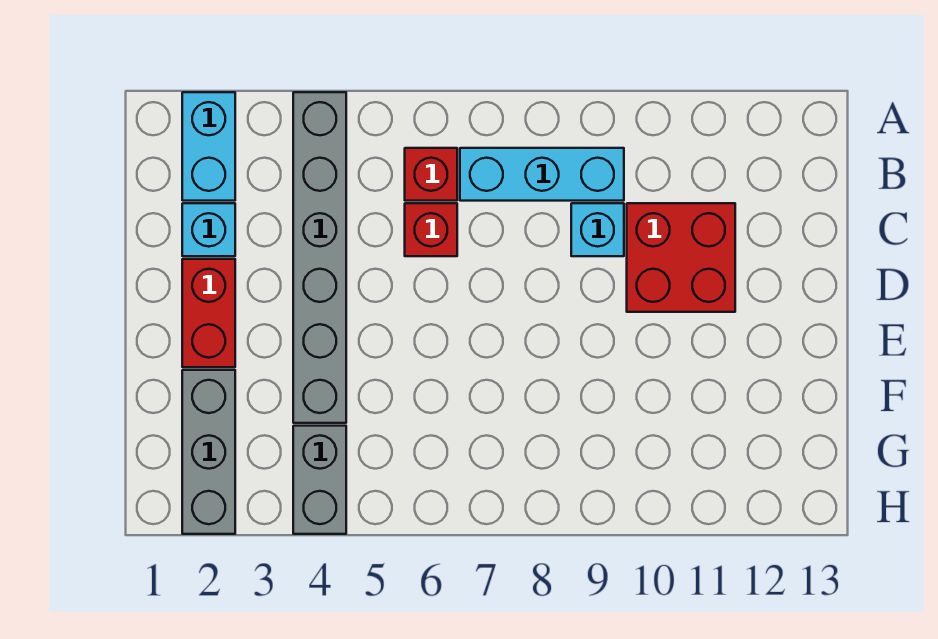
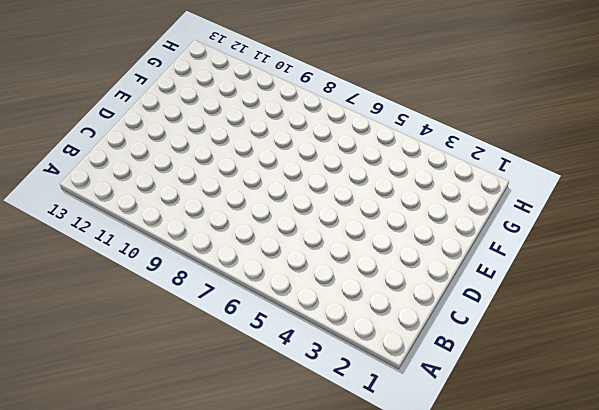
none -> cyan 1x2 brick [182,92,235,201]
none -> grey 1x6 brick [293,92,346,423]

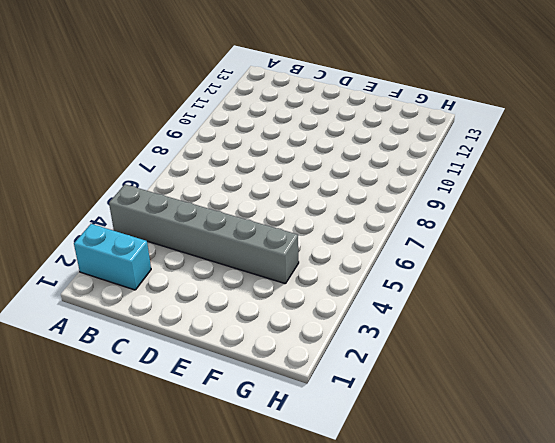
none -> red 1x1 brick [405,148,457,201]
none -> cyan 1x3 brick [460,148,624,201]

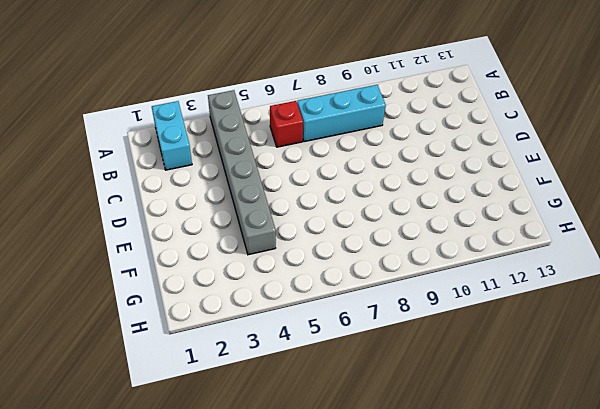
none -> cyan 1x1 brick [182,203,235,256]
none -> red 1x1 brick [405,203,457,256]

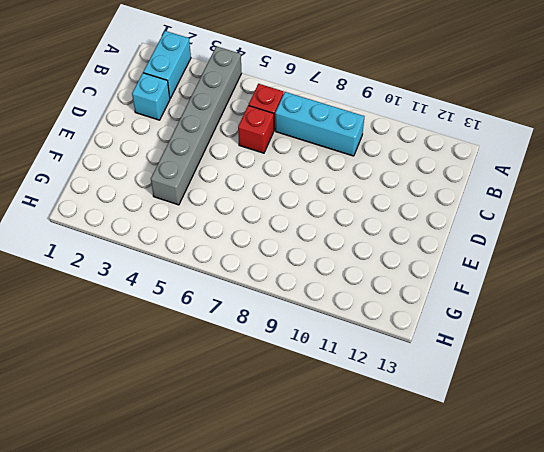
none -> cyan 1x1 brick [571,203,624,256]
none -> red 2x2 brick [627,203,735,312]

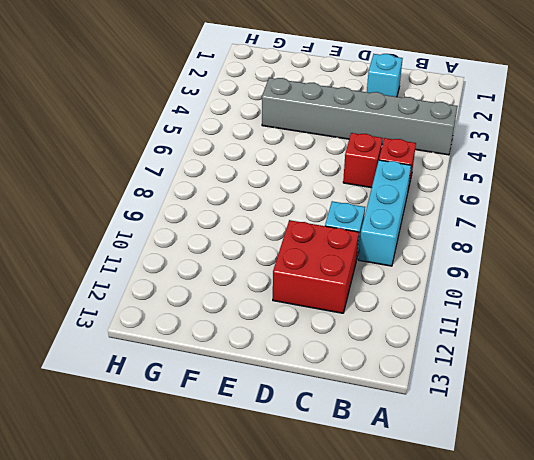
none -> cyan 1x2 brick [182,92,235,201]
none -> red 1x2 brick [182,259,235,367]

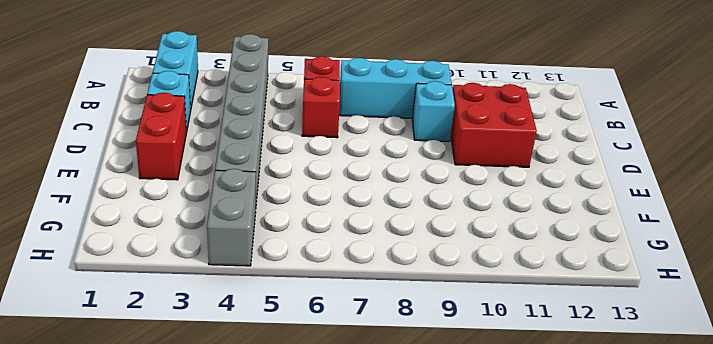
none -> grey 1x3 brick [182,370,235,534]

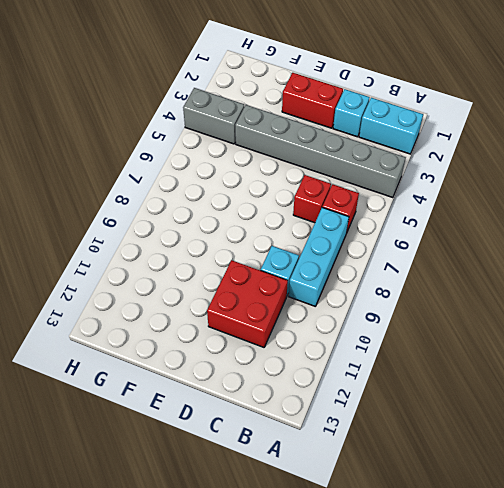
none -> grey 1x3 brick [182,370,235,534]

